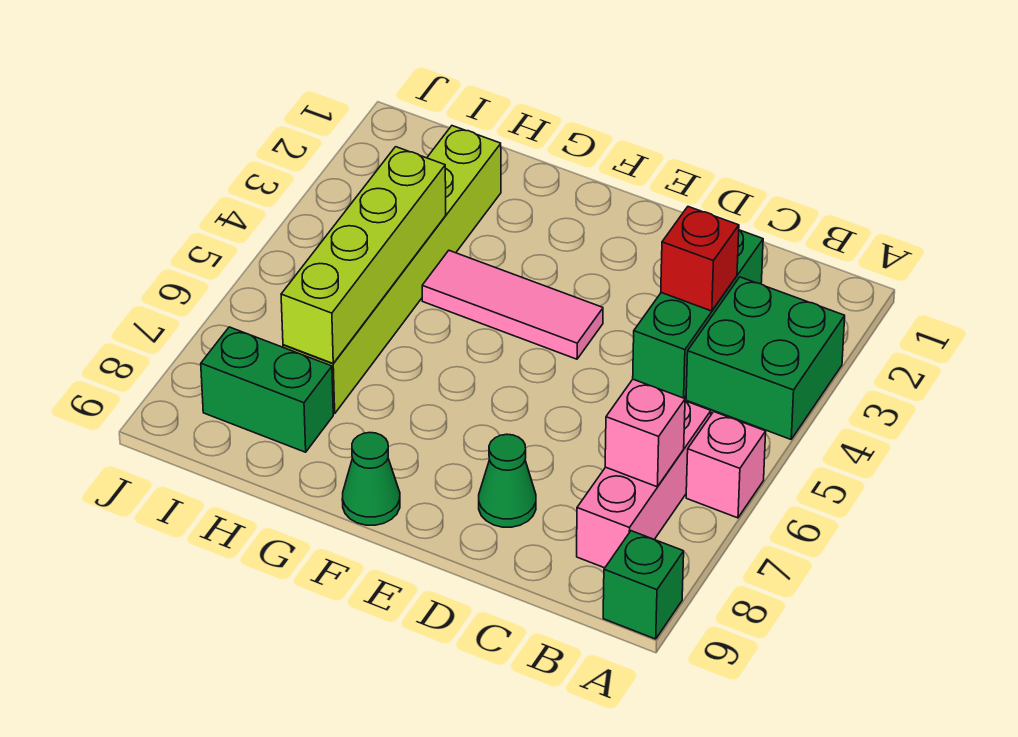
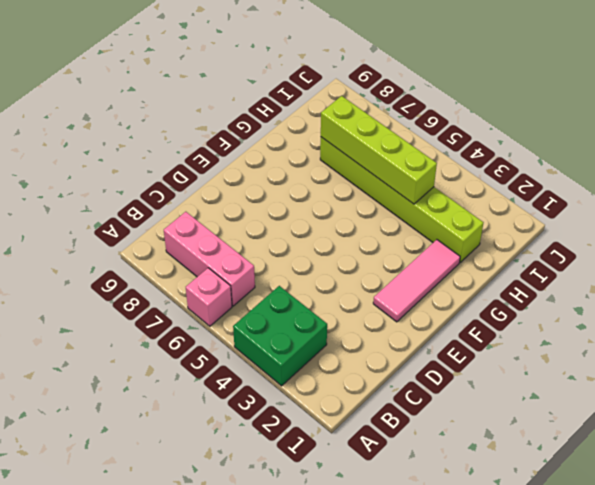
pink 1x3 tile [373,240,460,322] -> pink 1x3 tile moved to [422,251,603,359]
none -> green 1x1 brick [603,531,684,639]
none -> green 1x3 brick [633,230,763,398]
none -> green 1x1 cone [479,434,536,527]

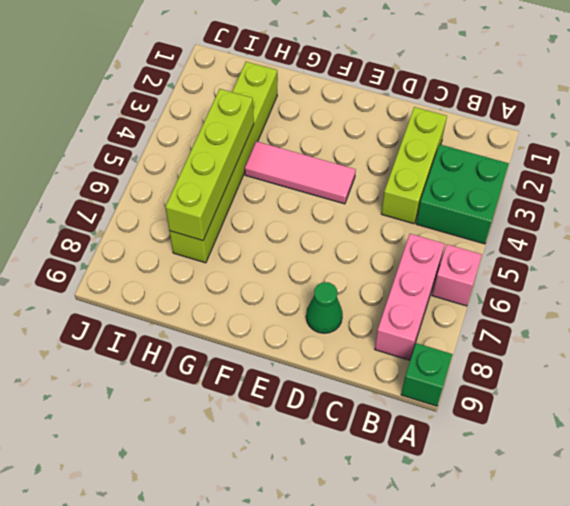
lime 1x3 brick [381,107,447,224] -> green 1x3 brick [633,230,763,398]
none -> green 1x1 cone [342,432,400,525]
none -> green 1x2 brick [201,327,333,452]
none -> pink 1x1 brick [605,379,685,487]

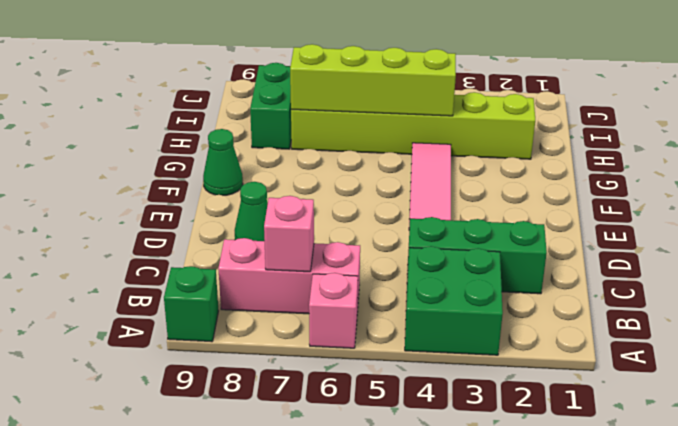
none -> red 1x1 brick [661,207,739,311]

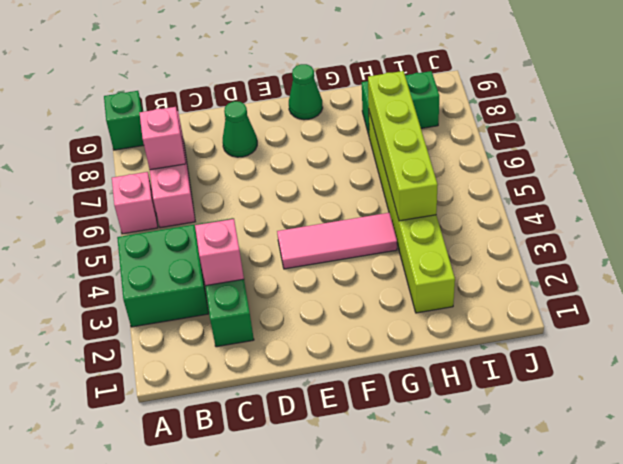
pink 1x1 brick [195,219,244,286] -> red 1x1 brick [661,207,739,311]

